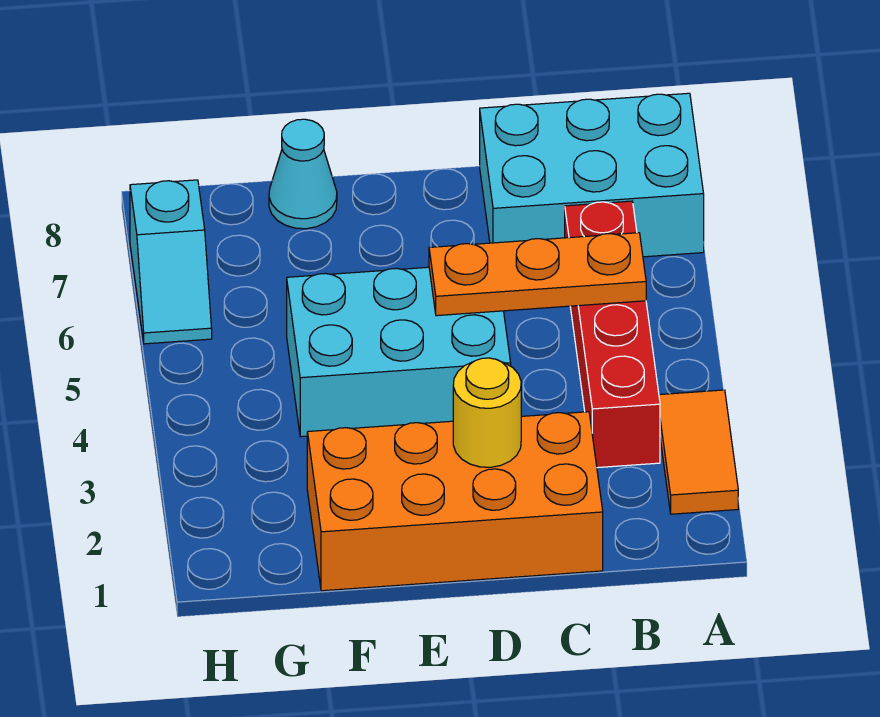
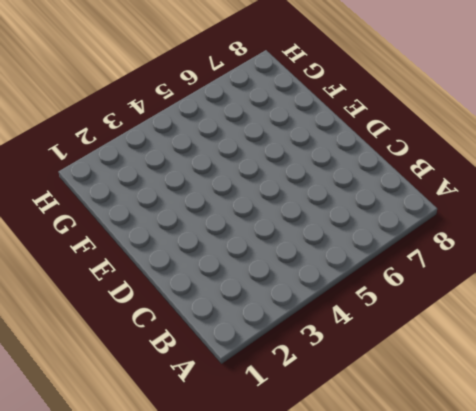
none -> orange 1x2 tile [659,390,738,514]
none -> cyan 2x3 brick [480,93,704,257]

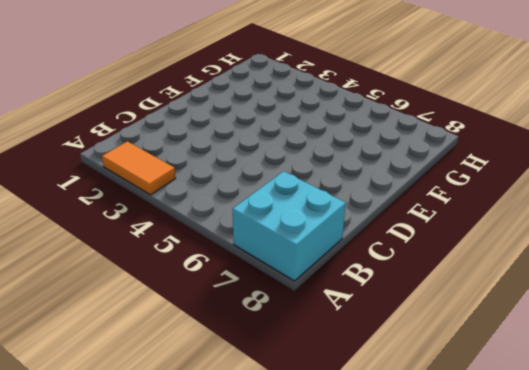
cyan 2x2 brick [233,171,346,281] -> cyan 2x3 brick [480,93,704,257]
none -> red 1x4 brick [565,201,660,468]
none -> orange 2x4 brick [307,412,603,591]

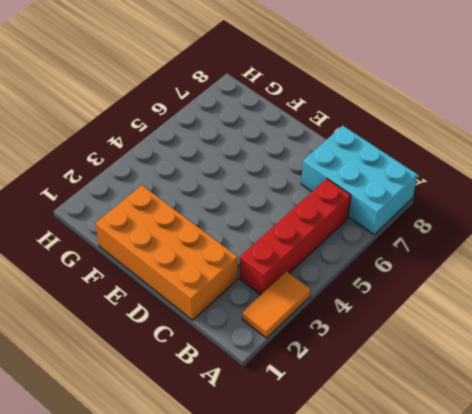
none -> cyan 2x3 brick [287,267,511,437]
none -> cyan 1x1 cone [269,119,337,229]

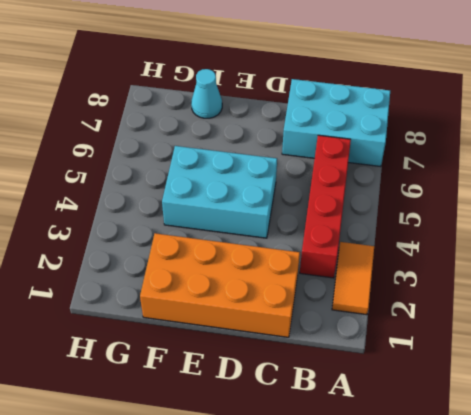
none -> cyan 1x2 slope [130,180,212,344]
none -> orange 1x3 plate [429,233,646,316]

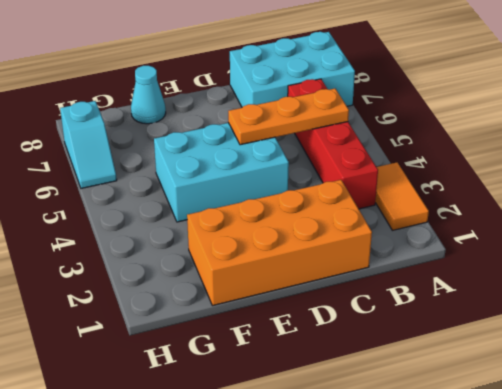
none -> yellow 1x1 round brick [453,358,521,467]

